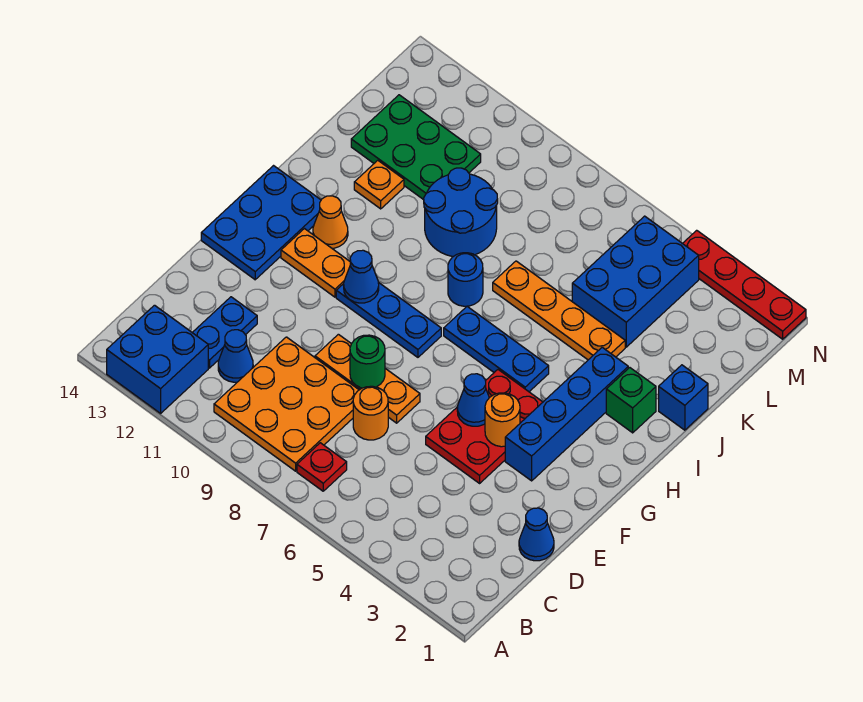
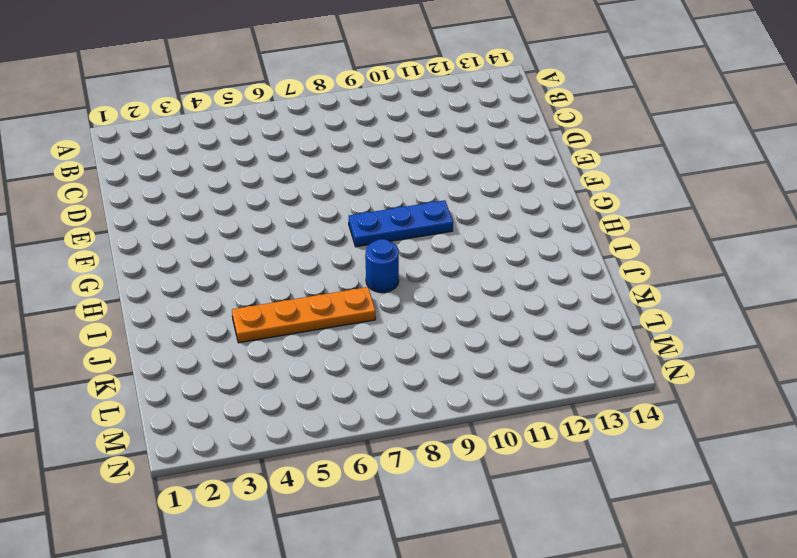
none -> blue 2x2 brick [107,305,208,413]
none -> red 1x1 plate [297,443,347,491]
none -> orange 3x3 plate [214,337,359,471]

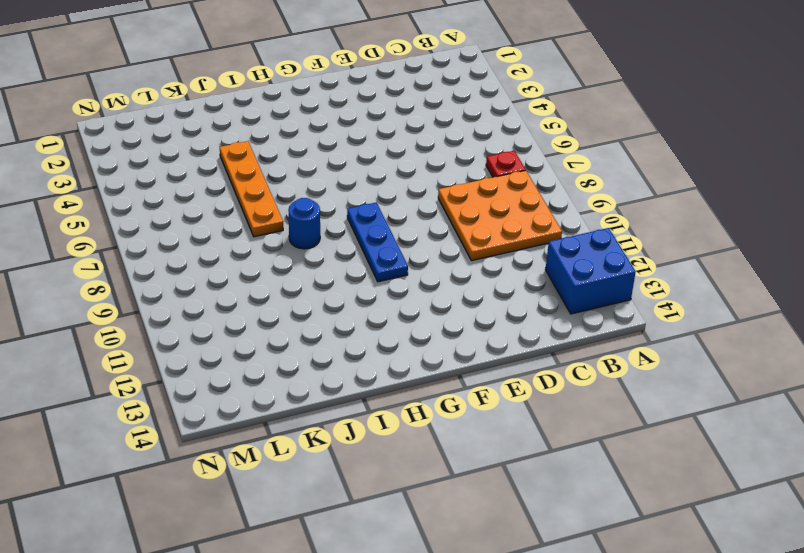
none -> blue 1x1 cone [218,330,253,382]
none -> blue 1x2 plate [192,297,257,368]
none -> blue 1x1 cone [519,508,554,561]

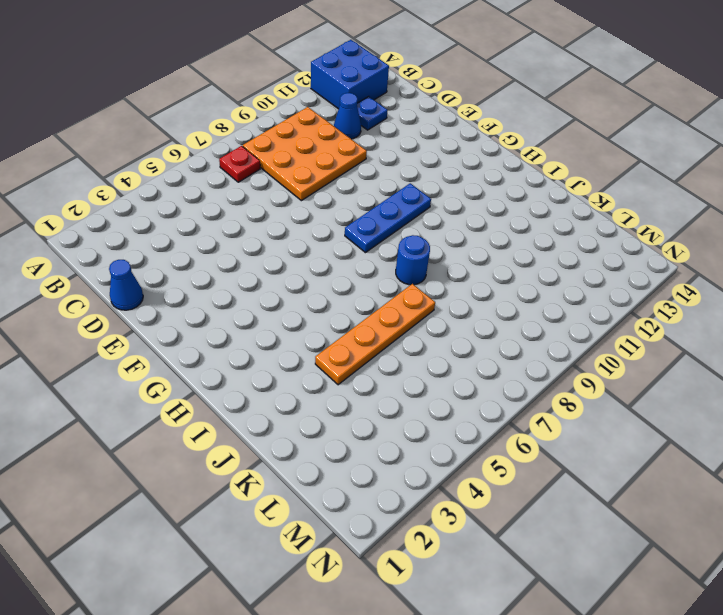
blue 1x1 plate [357,96,388,130] -> blue 1x2 plate [192,297,257,368]
none -> orange 1x1 round brick [353,386,388,440]
none -> red 2x3 plate [426,370,543,483]
none -> orange 1x3 plate [315,334,420,423]

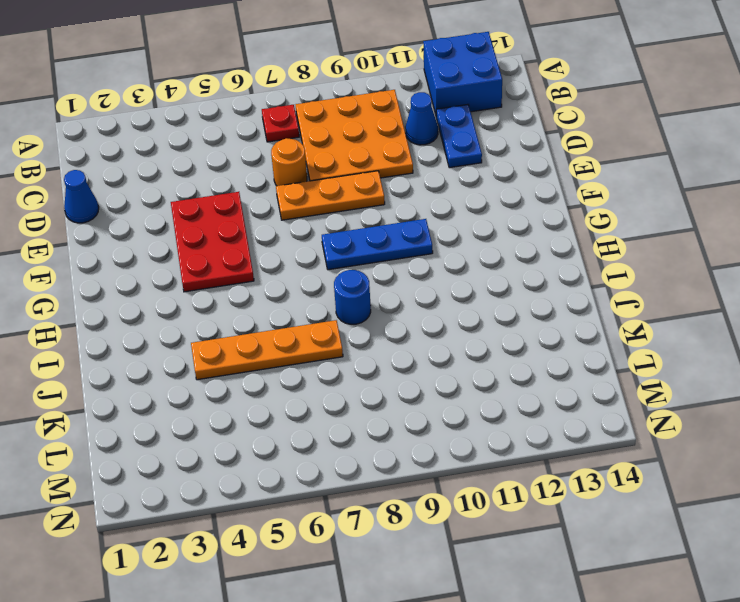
none -> blue 1x4 brick [505,347,628,481]
none -> blue 2x3 plate [201,166,321,280]
none -> orange 1x2 plate [281,229,350,297]

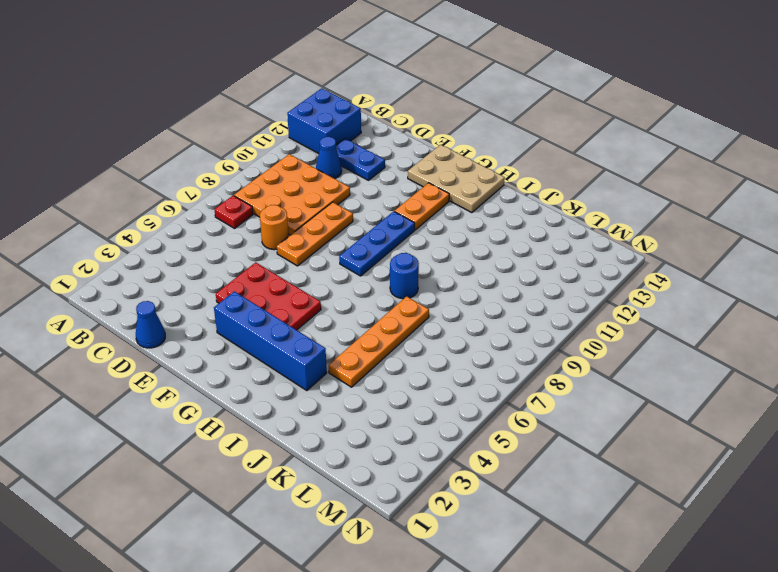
tan 2x3 plate [408,145,505,213] -> blue 2x3 plate [201,166,321,280]
none -> blue 1x3 plate [444,307,549,392]
none -> orange 1x1 cone [313,196,348,248]
none -> green 1x1 brick [606,368,656,433]

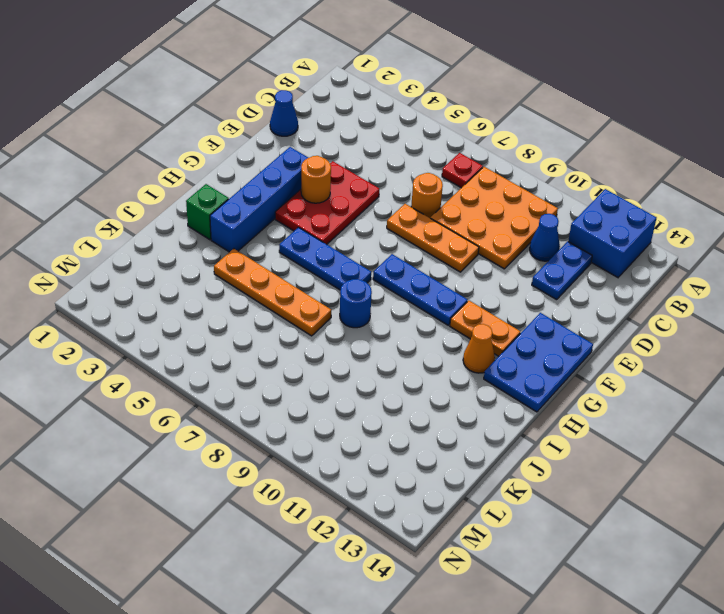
none -> blue 1x1 brick [659,365,708,430]
none -> blue 2x2 round brick [424,168,498,257]
none -> orange 1x1 plate [354,160,404,209]

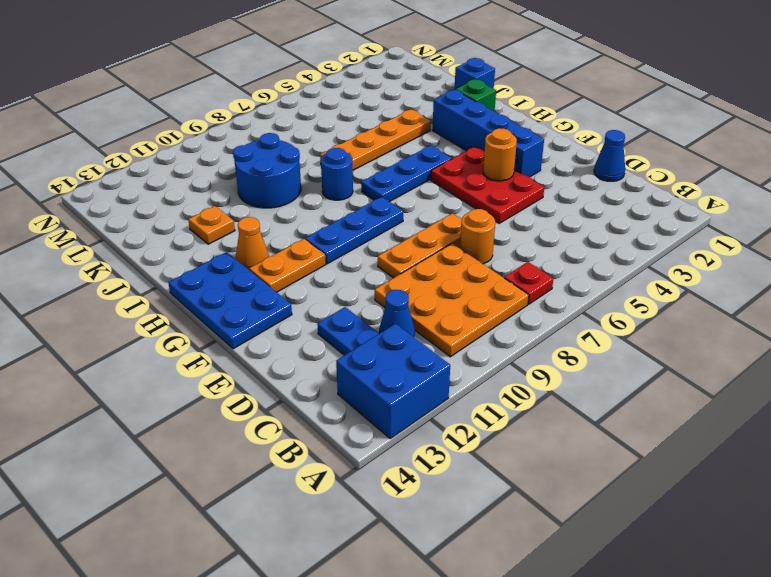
none -> blue 2x3 brick [572,216,699,347]
none -> green 2x3 plate [351,95,481,200]
none -> red 1x4 plate [683,230,806,339]

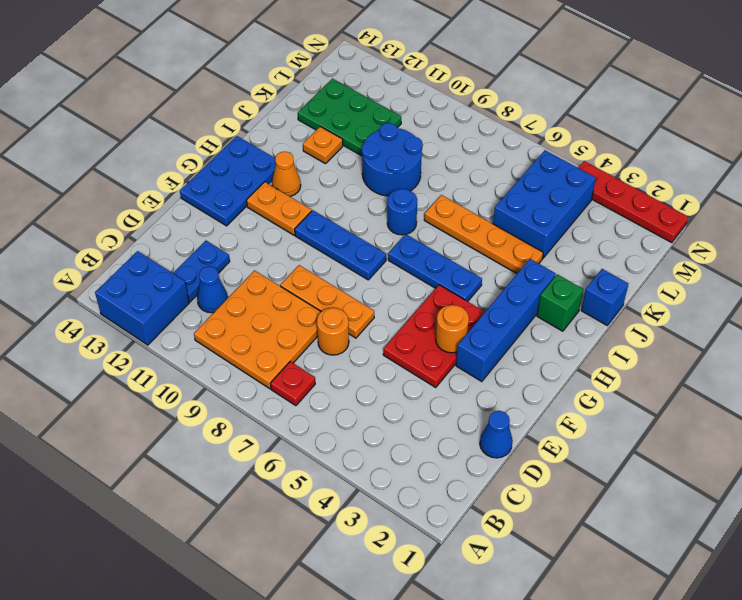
none -> green 1x1 round brick [350,335,385,388]
none -> blue 1x1 cone [457,374,489,426]
none -> blue 1x1 cone [344,250,379,303]

